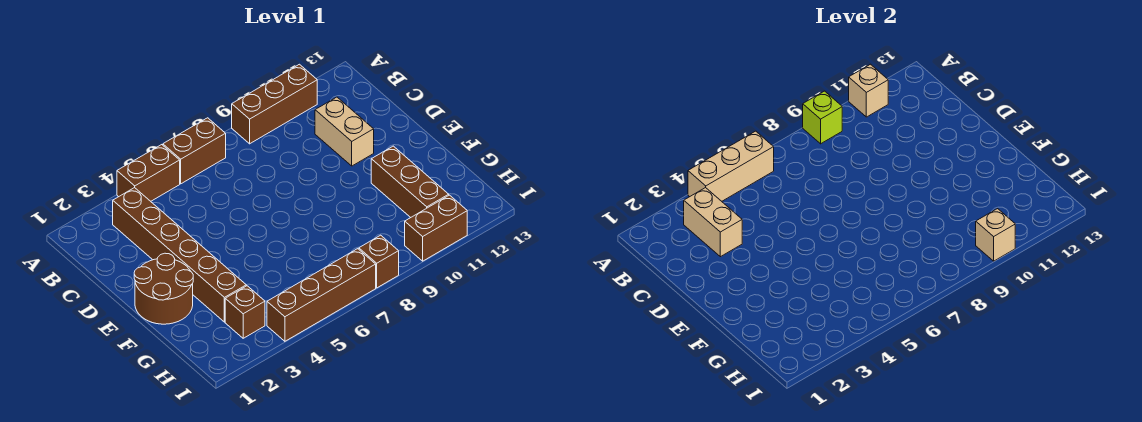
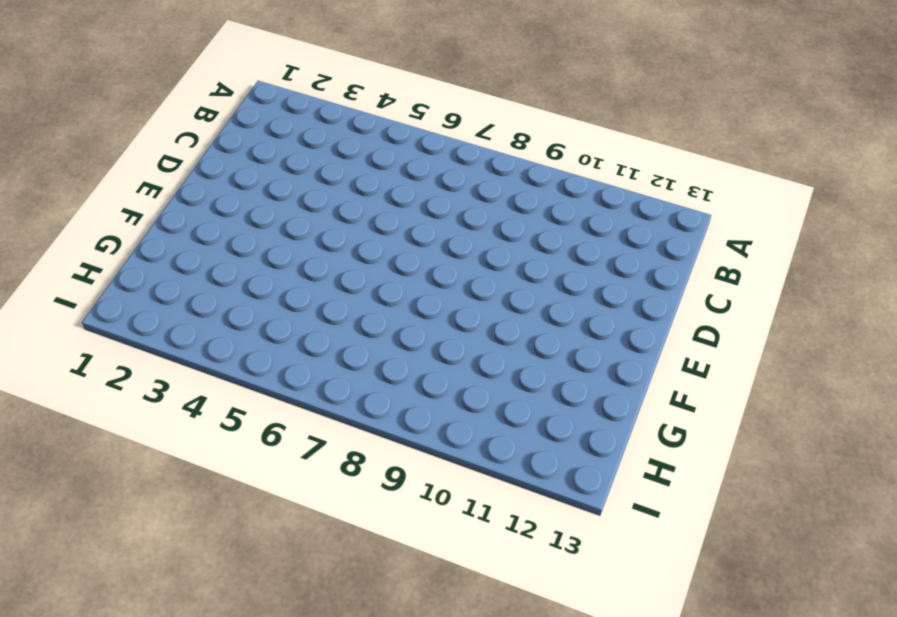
none -> brown 1x2 brick [117,145,180,201]
none -> brown 1x2 brick [163,118,226,184]
none -> brown 1x3 brick [232,64,317,144]

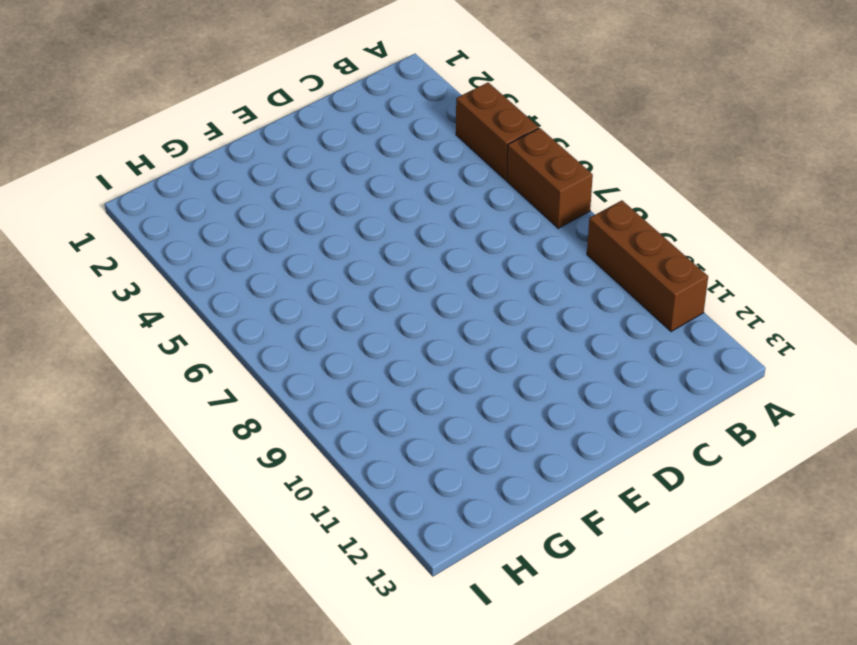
none -> brown 1x6 brick [113,188,246,322]
none -> tan 1x2 brick [315,97,374,166]
none -> brown 2x2 round brick [134,253,193,324]

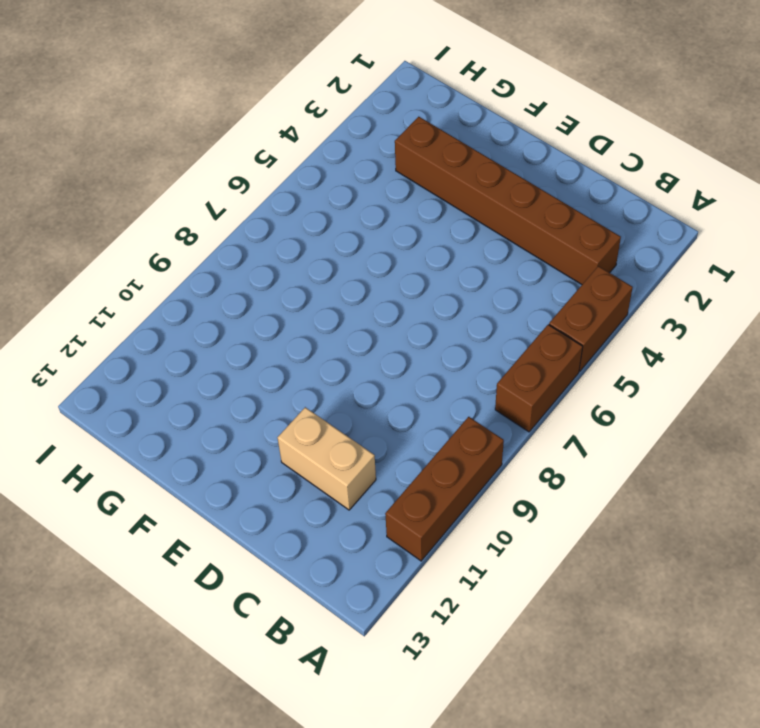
none -> brown 2x2 round brick [134,253,193,324]
none -> brown 1x3 brick [371,146,449,218]
none -> brown 1x1 brick [225,286,265,338]

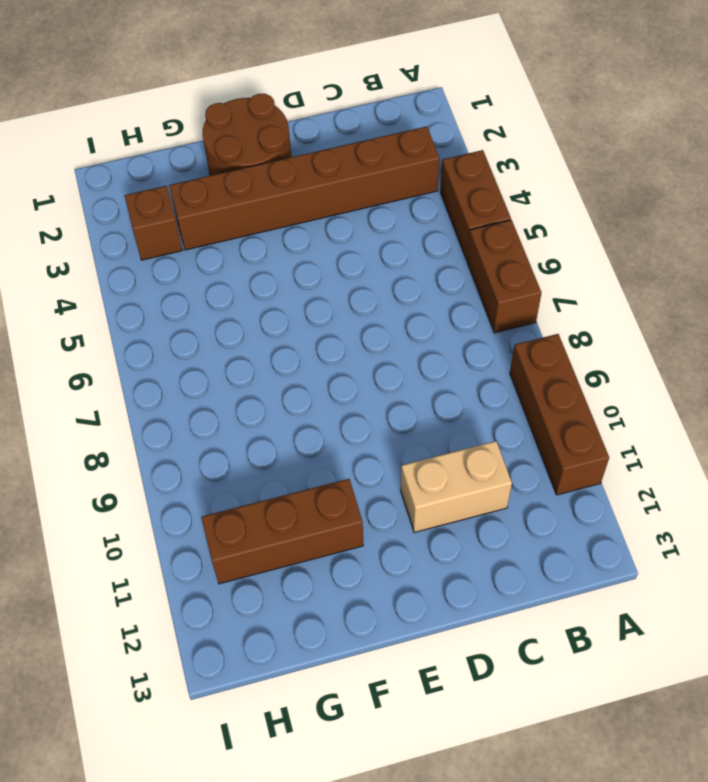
none -> brown 1x4 brick [267,249,376,341]
none -> brown 1x1 brick [359,235,399,288]
none -> brown 1x2 brick [405,195,467,261]

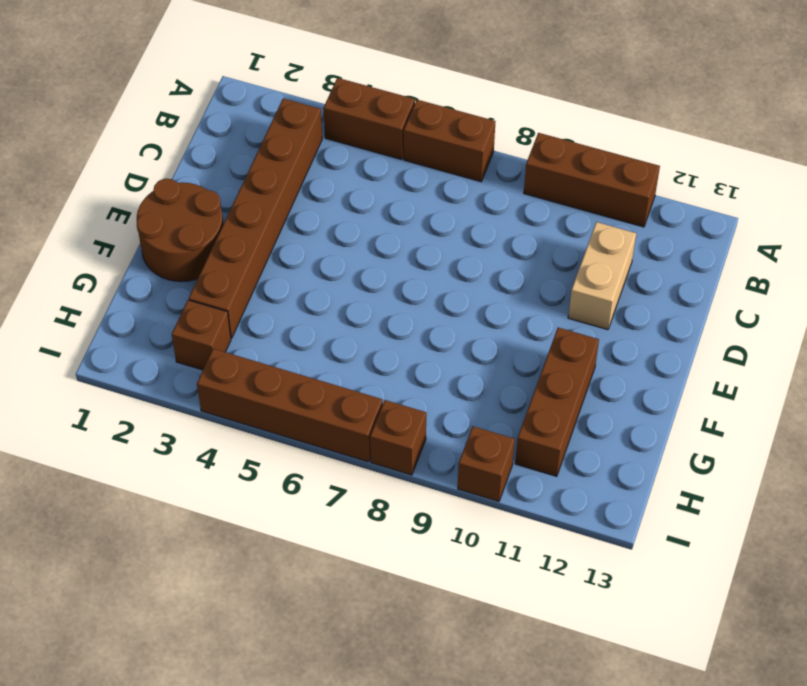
brown 1x1 brick [458,426,515,502] -> brown 1x2 brick [405,195,467,261]
none -> tan 1x3 brick [688,131,774,201]
none -> lime 1x1 brick [803,91,842,144]
none -> tan 1x1 brick [849,64,888,117]

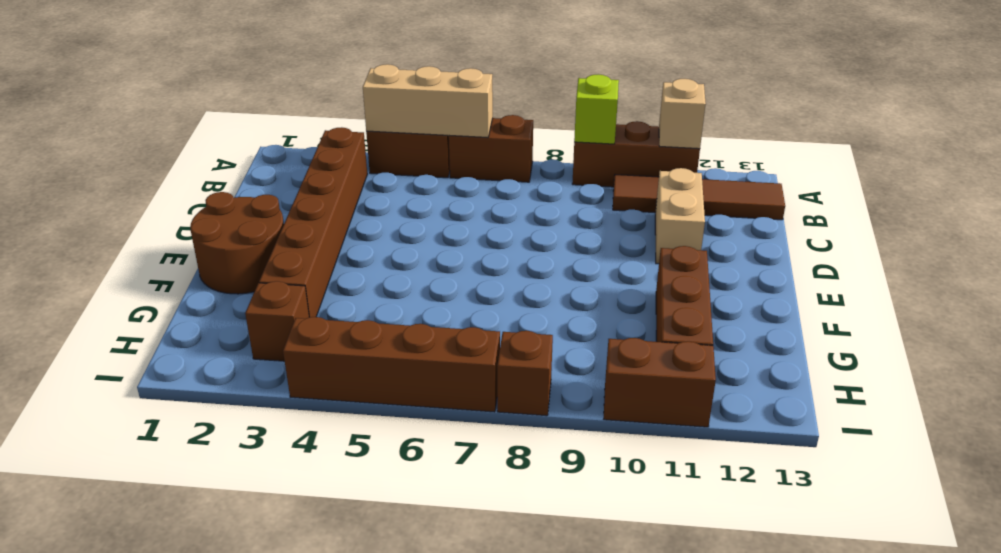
brown 1x4 tile [613,175,785,220] -> none
none -> tan 1x2 brick [684,188,742,257]
none -> tan 1x1 brick [976,209,1015,261]

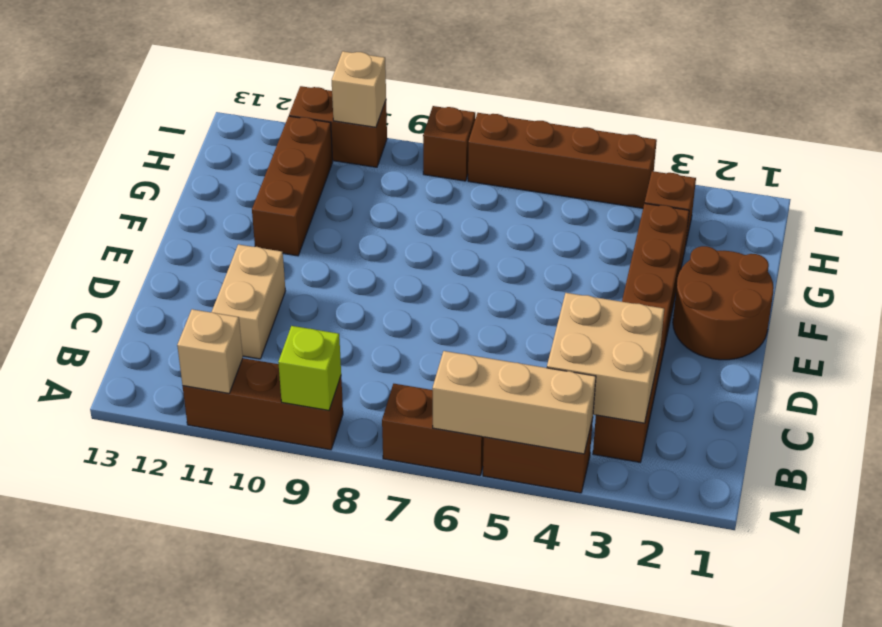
tan 2x2 brick [547,293,664,423] -> tan 1x2 brick [684,188,742,257]

